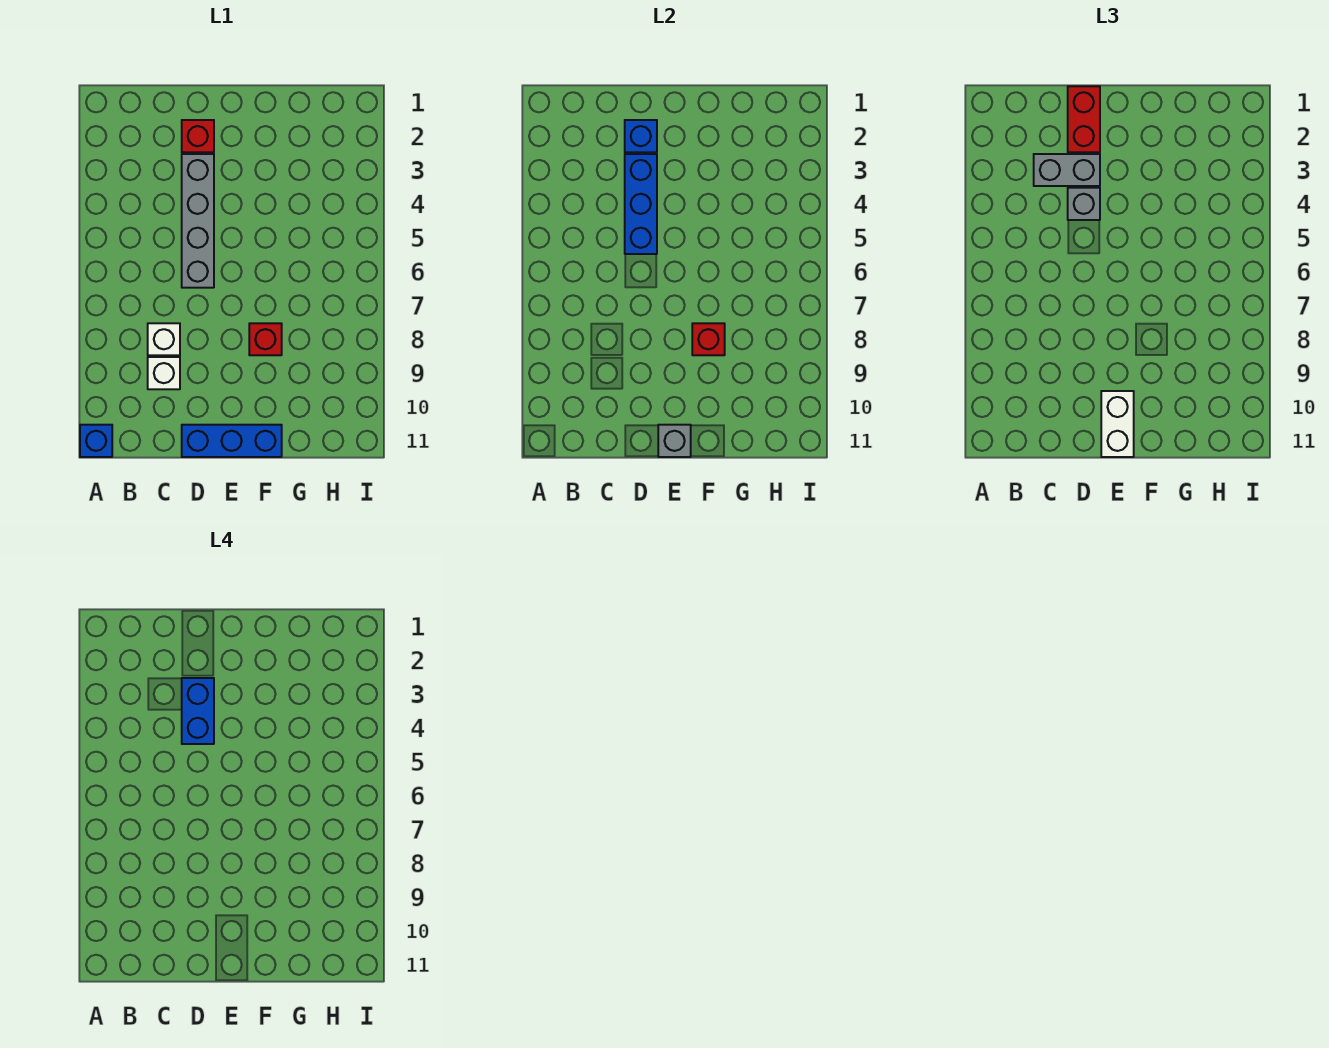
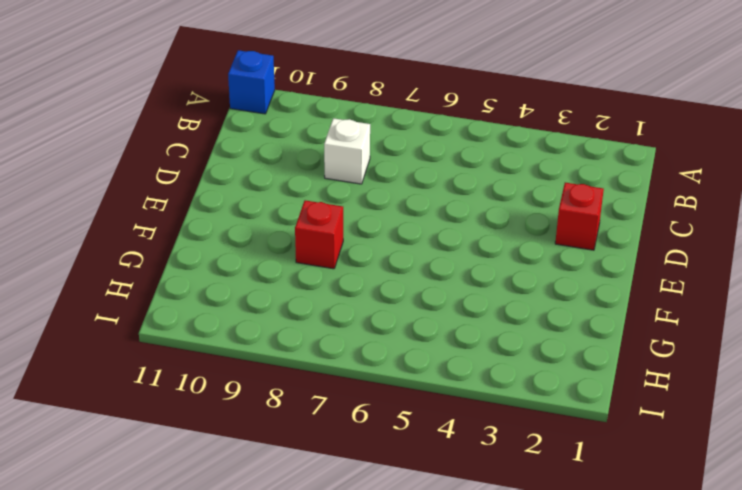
none -> white 1x1 brick [148,357,180,389]
none -> grey 1x4 brick [182,154,214,288]
none -> blue 1x3 brick [182,425,282,457]

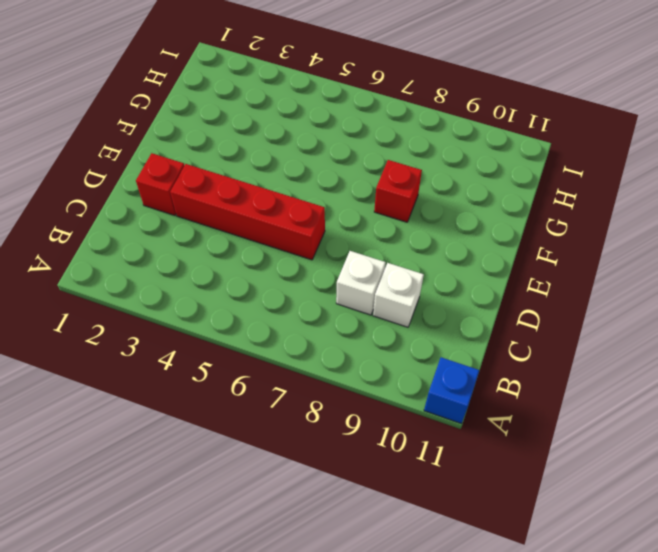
red 1x4 brick [170,164,325,260] -> grey 1x4 brick [182,154,214,288]
none -> blue 1x3 brick [182,425,282,457]
none -> blue 1x1 brick [625,120,657,152]
none -> blue 1x3 brick [625,154,657,254]

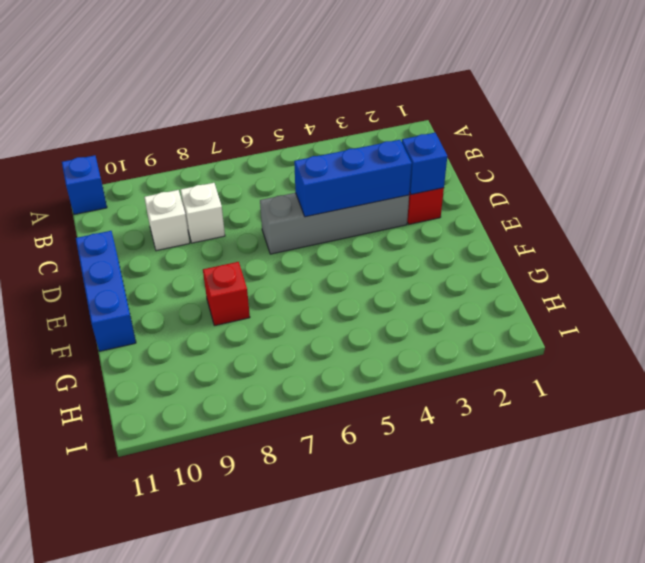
none -> grey 1x1 brick [658,425,691,457]
none -> red 1x1 brick [692,323,725,355]
none -> grey 1x2 brick [1034,154,1100,186]

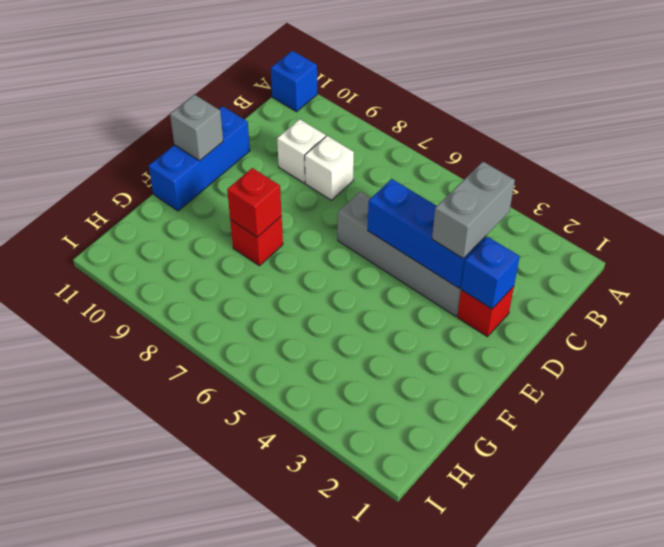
none -> red 1x2 brick [1068,86,1100,152]
none -> grey 1x1 brick [1068,188,1100,220]
none -> white 1x2 brick [1101,391,1134,457]

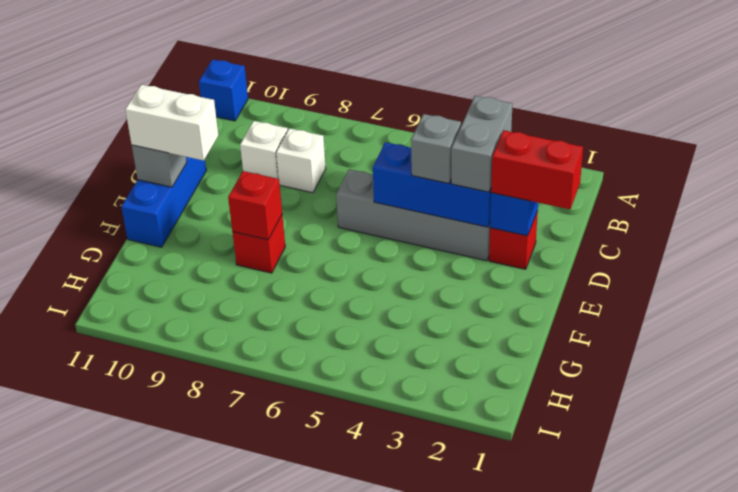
none -> blue 1x2 brick [182,678,214,744]

